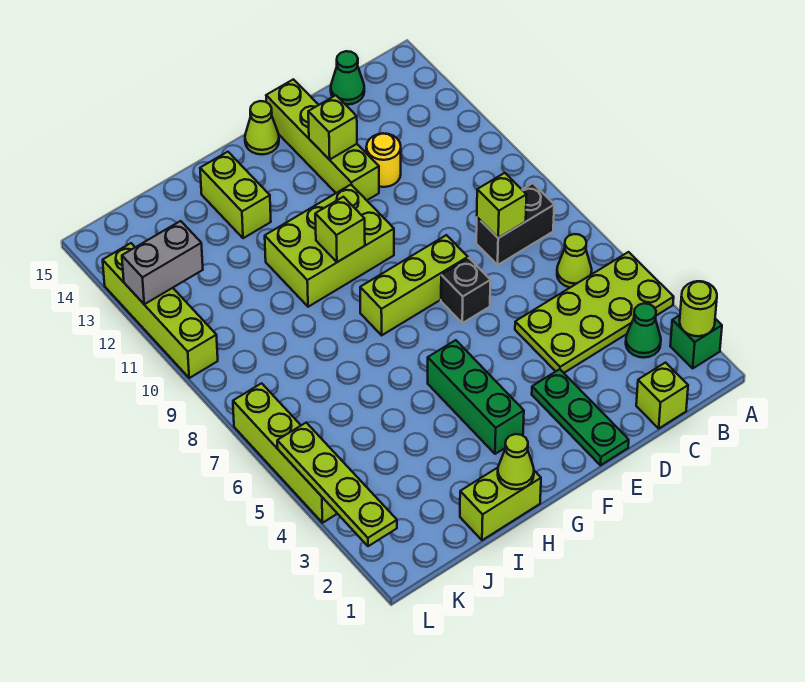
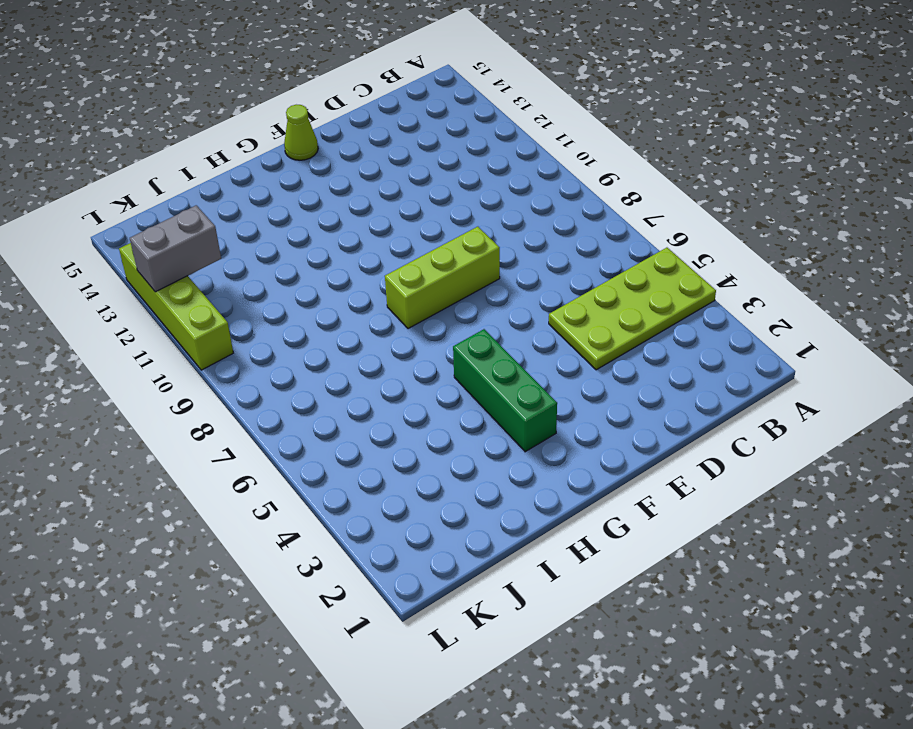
none -> green 1x1 brick [670,315,722,368]
none -> green 1x1 cone [626,303,661,358]
none -> lime 1x1 cone [557,234,592,287]

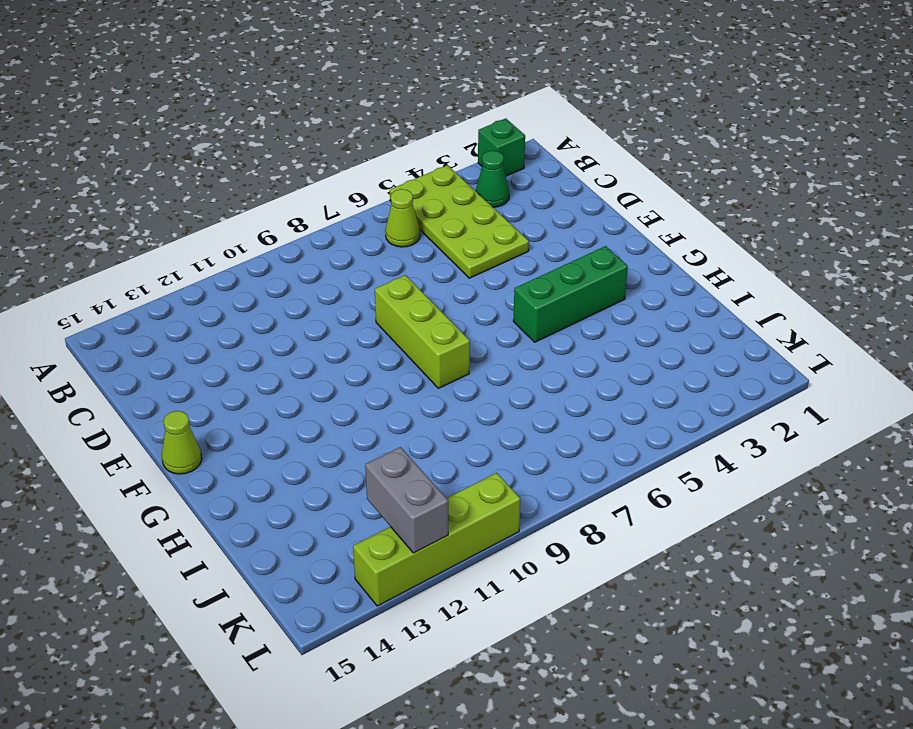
none -> black 1x2 brick [476,183,554,265]
none -> lime 1x1 brick [636,363,688,428]
none -> green 1x1 cone [331,51,364,104]

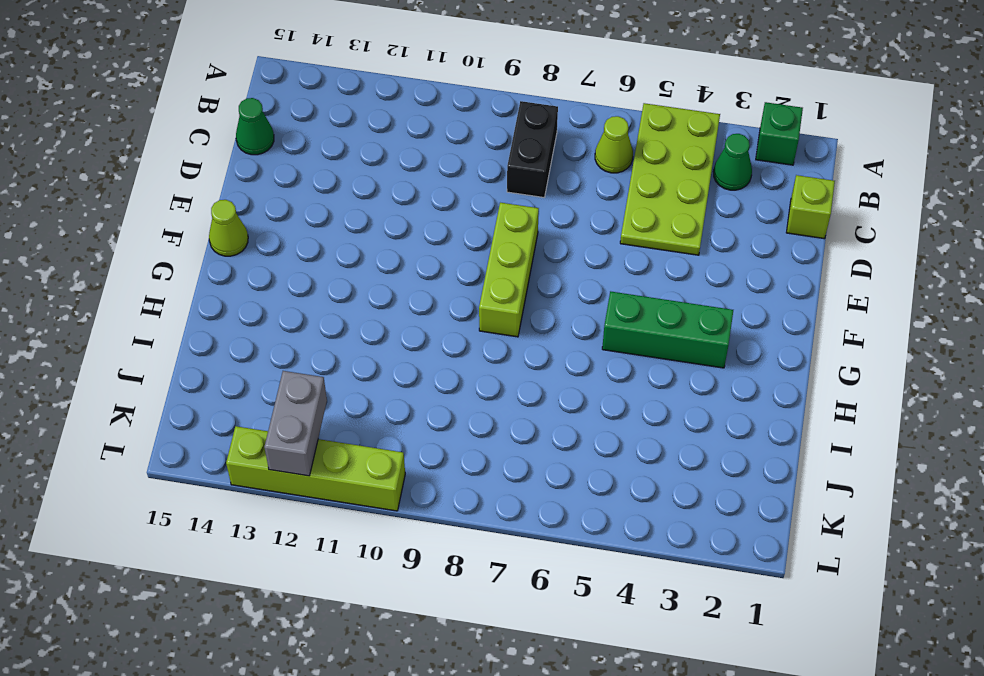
none -> yellow 1x1 round brick [366,133,401,187]
none -> green 1x3 plate [532,369,629,465]
none -> black 1x1 brick [441,258,491,323]

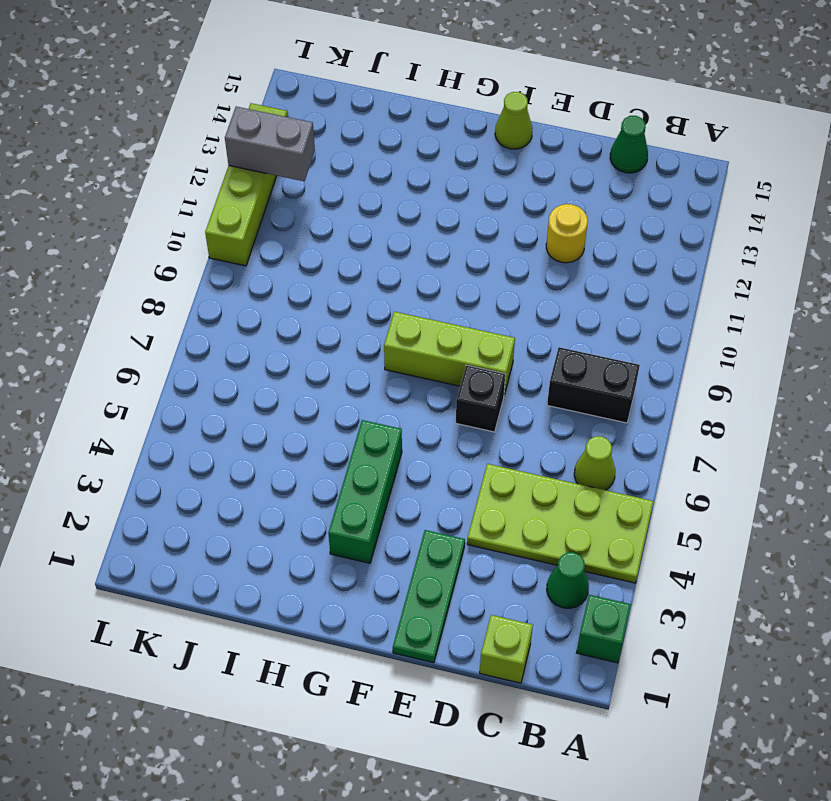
none -> lime 1x4 brick [266,79,379,200]
none -> lime 2x3 brick [265,185,394,307]
none -> lime 1x2 brick [460,468,541,540]

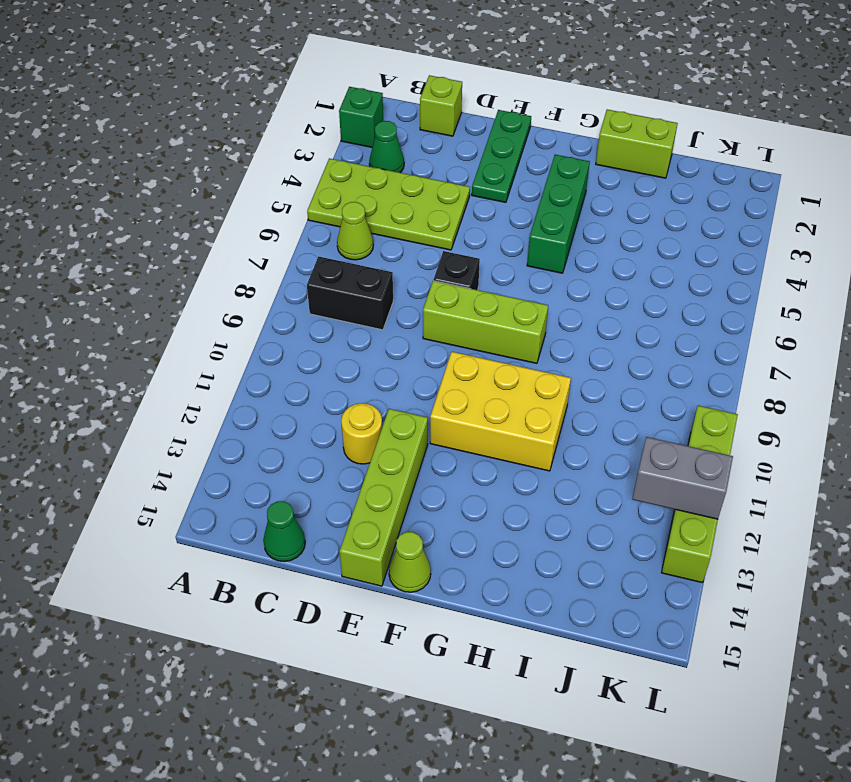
yellow 2x3 brick [430,352,571,471] -> lime 2x3 brick [265,185,394,307]
none -> lime 1x2 brick [200,152,271,238]
none -> lime 1x4 brick [233,383,337,523]
none -> lime 1x1 round brick [680,281,717,336]

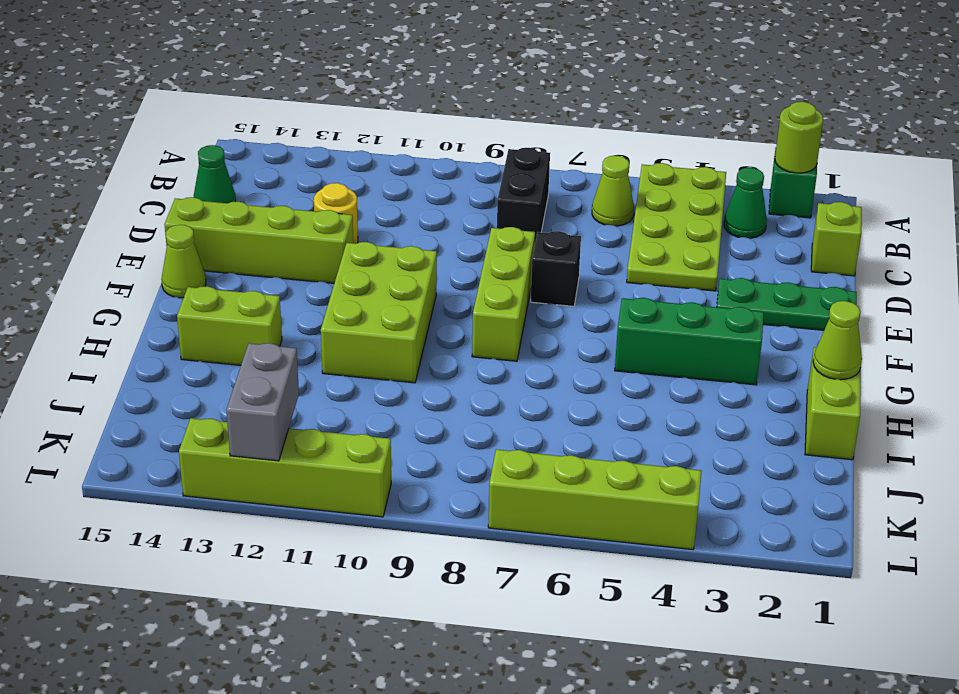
none -> lime 1x1 brick [477,173,527,238]
none -> lime 1x1 brick [308,95,357,160]
none -> lime 1x1 brick [315,197,365,262]

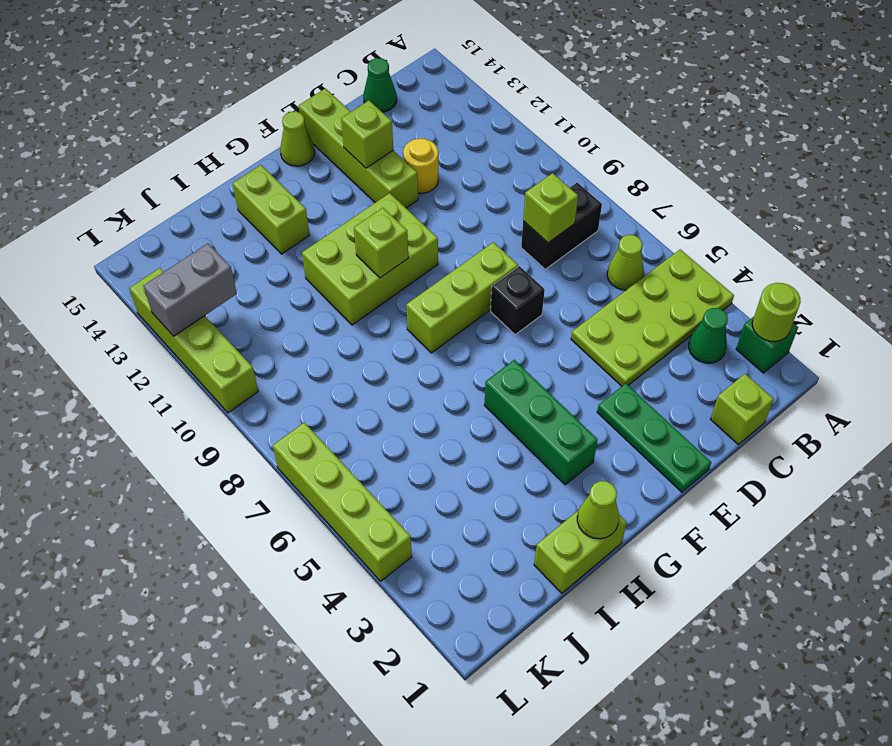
none -> lime 1x4 plate [277,423,397,546]

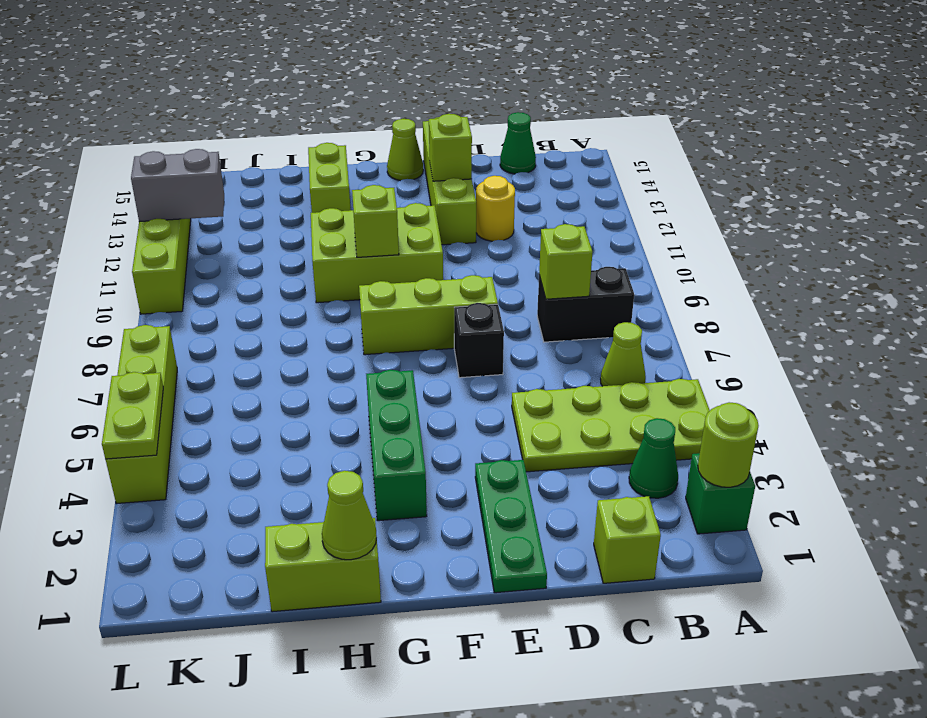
lime 1x2 plate [102,372,163,459] -> lime 1x4 plate [277,423,397,546]

